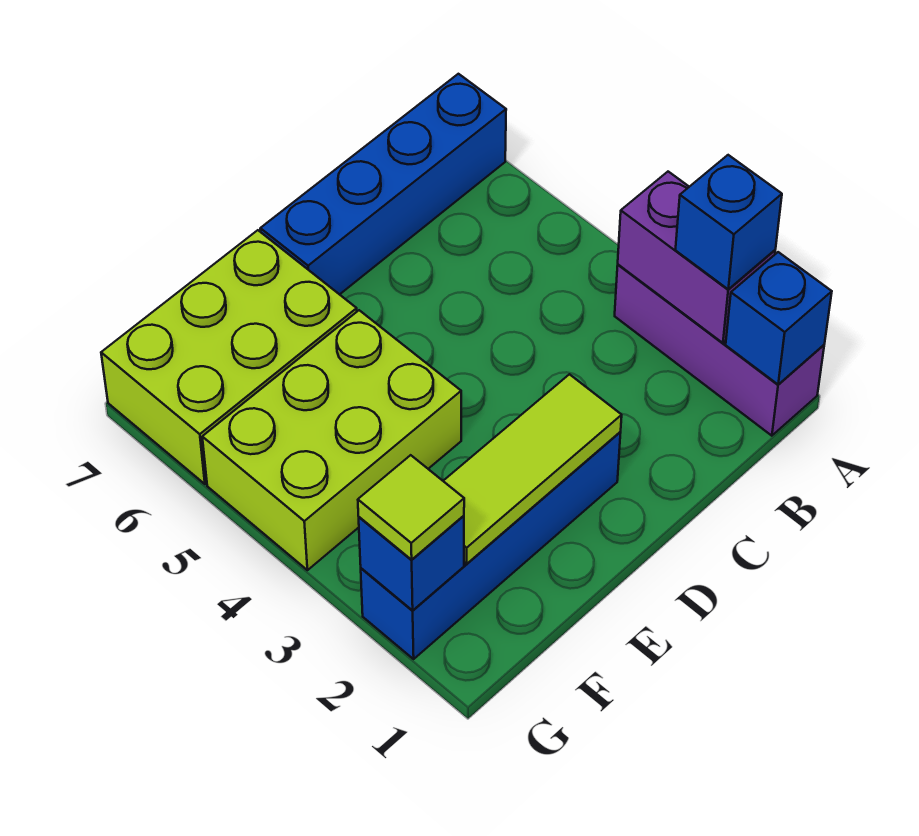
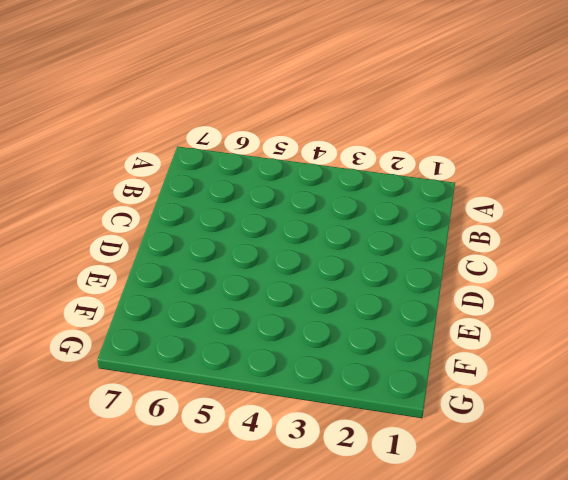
none -> purple 1x3 brick [615,265,824,436]
none -> blue 1x4 brick [260,74,506,295]

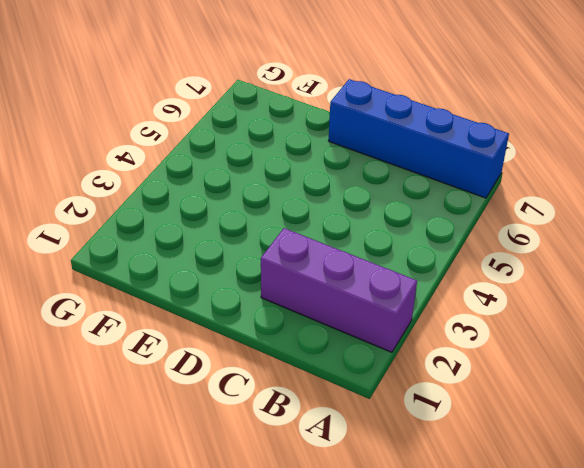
purple 1x3 brick [261,228,417,352] -> purple 1x3 brick turned to [615,265,824,436]
none -> blue 1x4 brick [361,432,621,659]
none -> lime 2x3 brick [202,310,461,570]

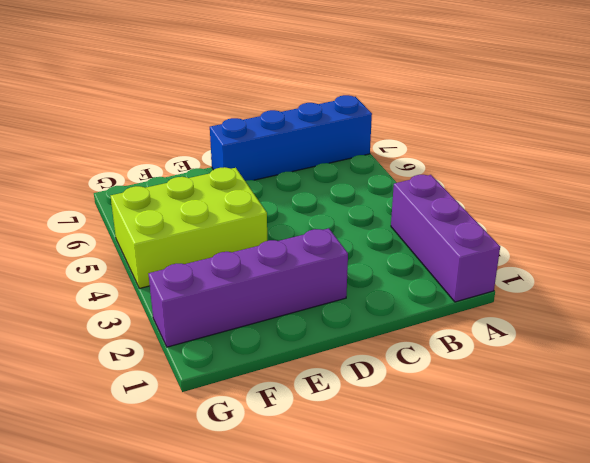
purple 1x4 brick [149,228,348,347] -> blue 1x4 brick [361,432,621,659]
none -> lime 2x3 brick [101,230,357,484]
none -> blue 1x1 brick [726,252,832,385]

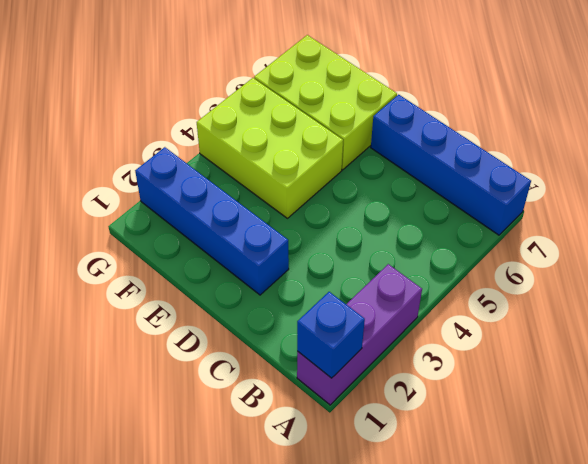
none -> purple 1x2 brick [618,172,775,343]
none -> lime 1x3 tile [444,374,622,564]

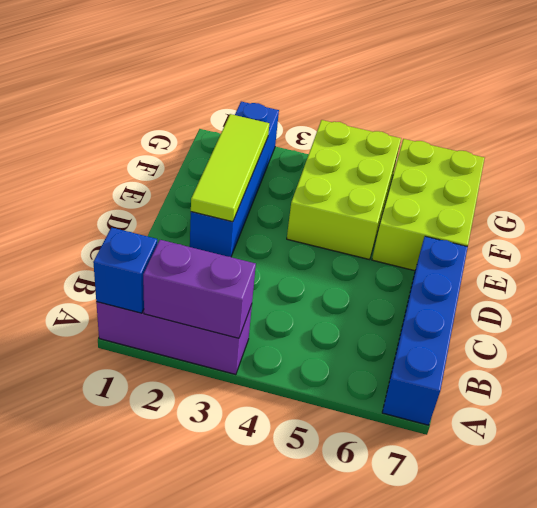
none -> blue 1x1 brick [359,516,464,610]
none -> blue 1x1 brick [675,155,782,290]

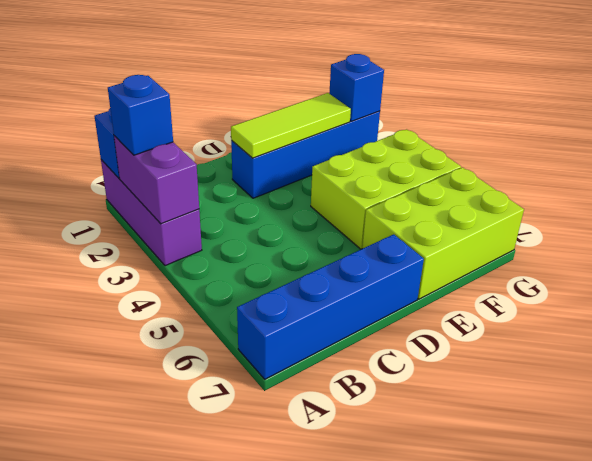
none -> lime 1x1 tile [358,455,464,560]

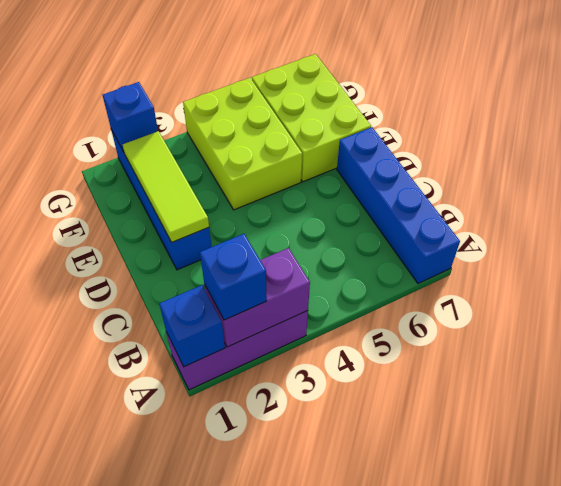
none -> lime 1x1 tile [358,455,464,560]

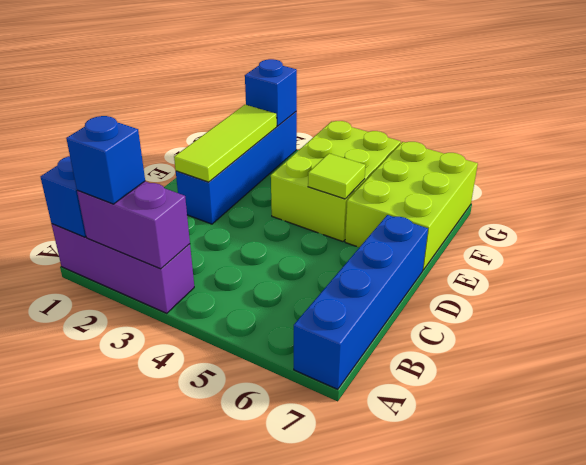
lime 1x1 tile [308,154,365,199] -> lime 1x1 tile moved to [358,455,464,560]

